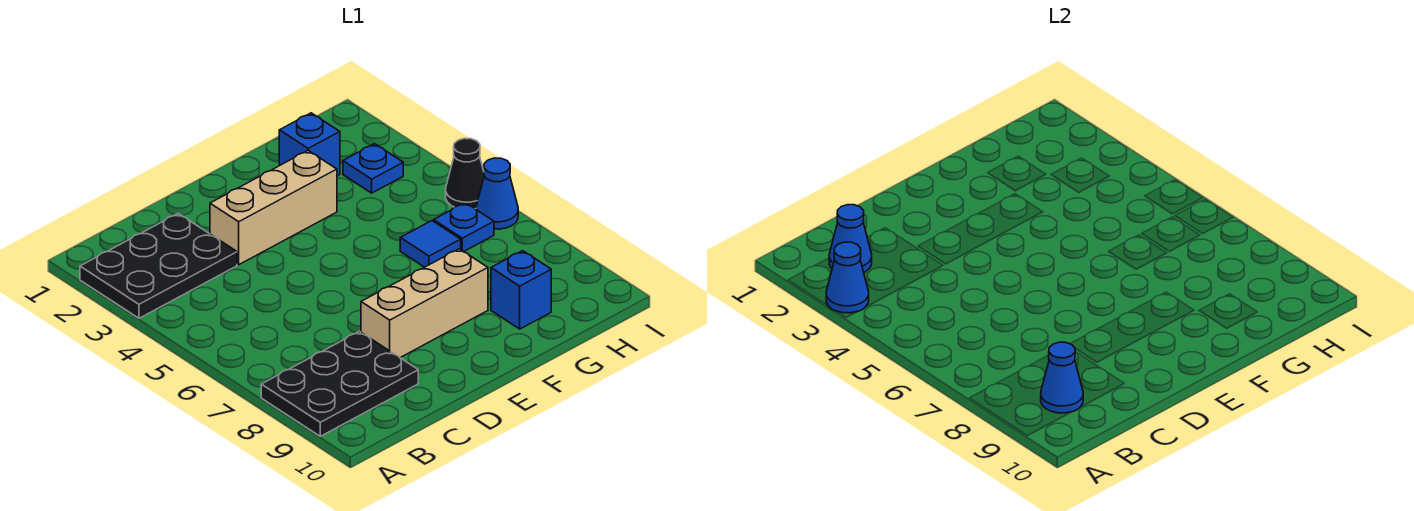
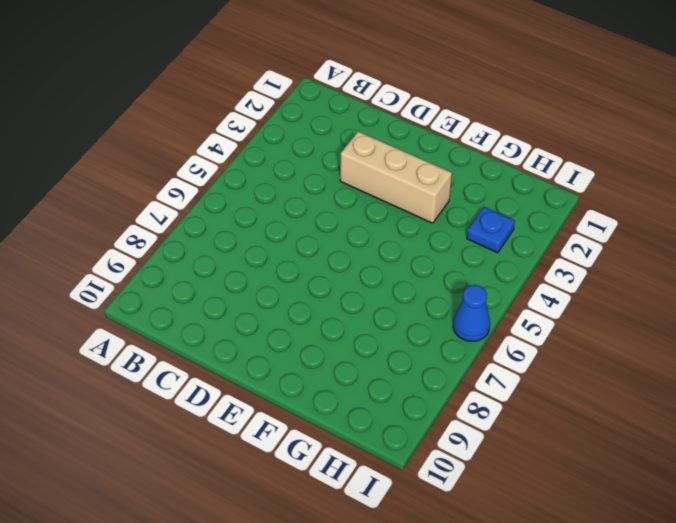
none -> black 2x3 plate [80,214,237,318]
none -> black 2x3 plate [261,331,418,436]
none -> tan 1x3 brick [361,249,488,358]

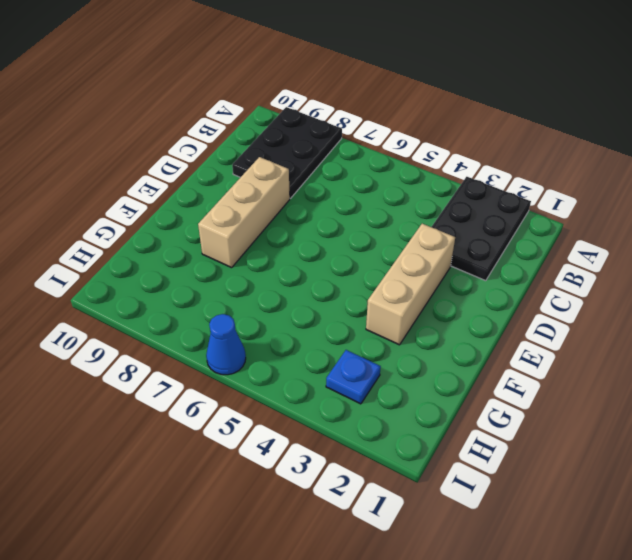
none -> blue 1x1 brick [279,113,340,176]
none -> blue 1x1 tile [400,221,461,267]
none -> blue 1x1 brick [491,251,551,329]

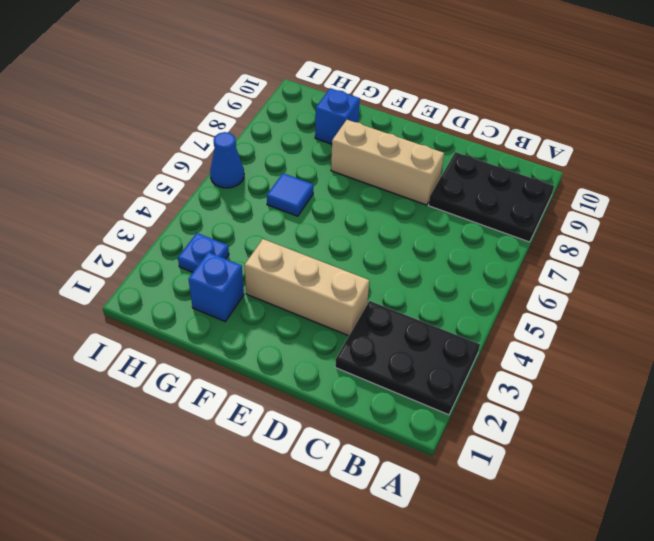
none -> blue 1x1 plate [434,203,494,252]
none -> black 1x1 cone [446,138,484,209]
none -> blue 1x1 cone [826,242,869,313]

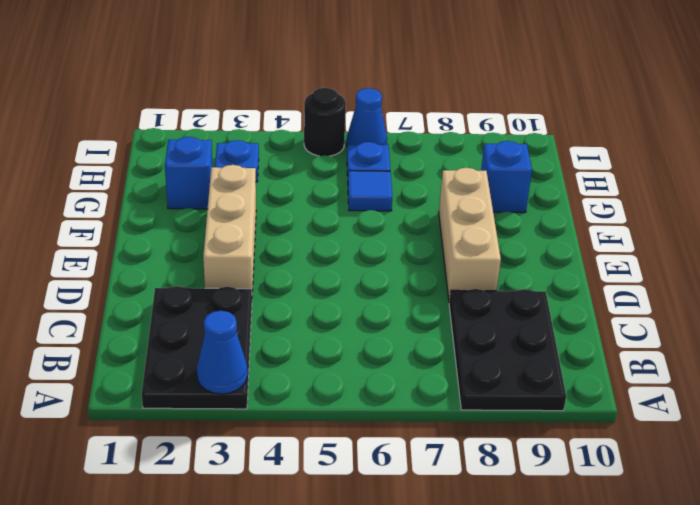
black 1x1 round brick [304,88,346,156] -> black 1x1 cone [446,138,484,209]
none -> blue 1x1 cone [829,205,872,272]
none -> blue 1x1 cone [1041,342,1083,413]

